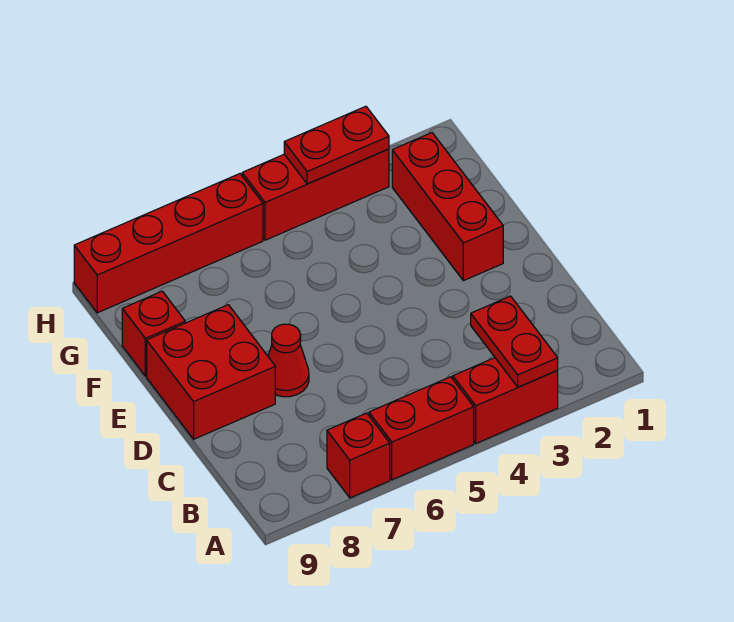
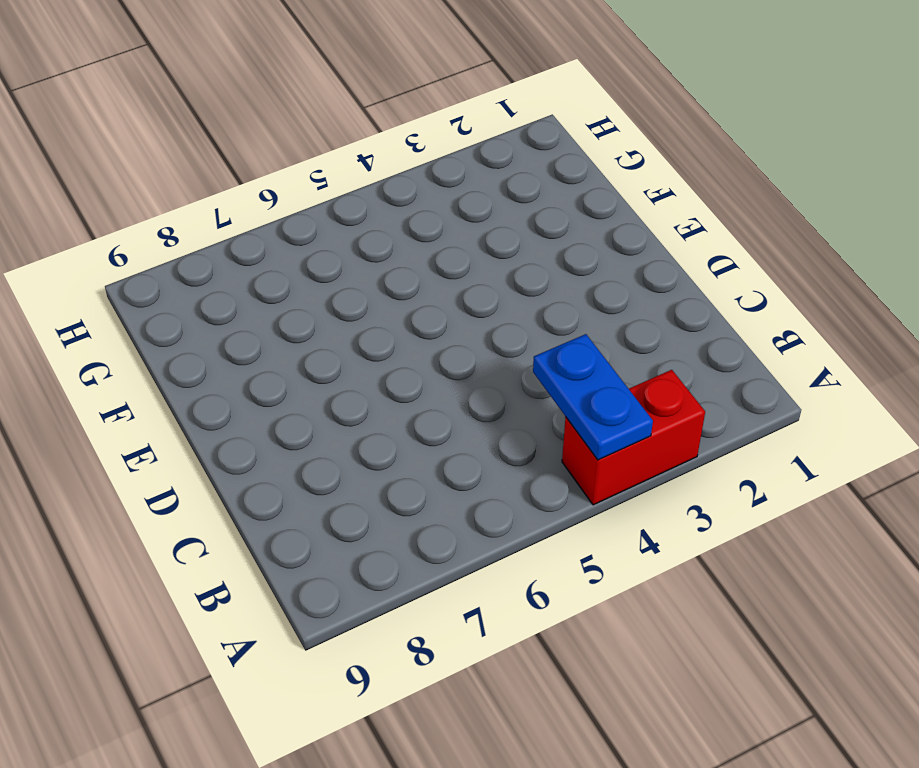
blue 1x2 plate [533,334,653,460] -> none
none -> red 1x2 brick [369,377,474,480]
none -> red 1x1 brick [327,413,390,498]

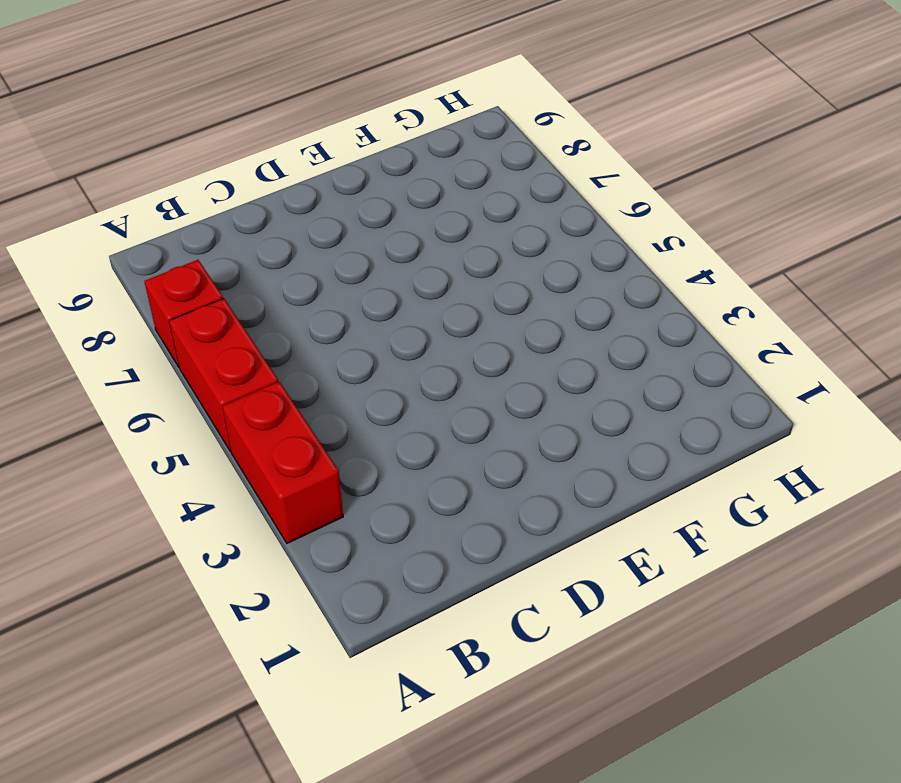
none -> red 1x1 cone [268,324,309,397]
none -> red 2x2 brick [147,305,275,439]

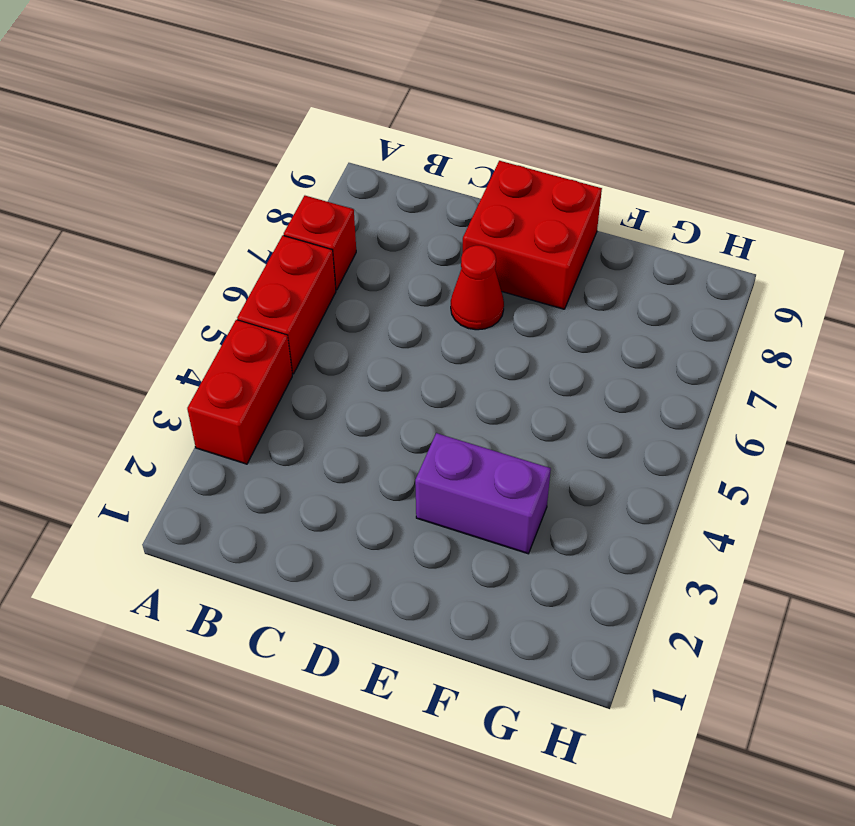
purple 1x2 brick [415,433,551,554] -> none
none -> red 1x3 brick [392,133,503,281]
none -> red 1x1 brick [122,291,185,376]

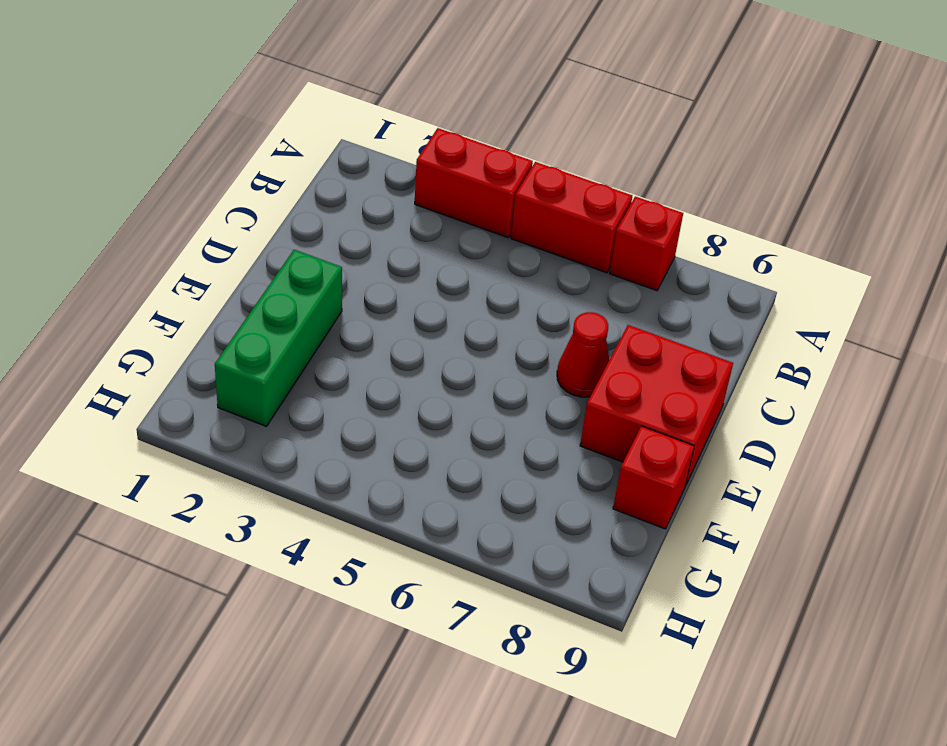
green 1x3 brick [215,250,342,426] -> red 1x3 brick [392,133,503,281]
none -> red 1x3 brick [242,149,389,240]
none -> red 1x4 brick [74,174,263,313]

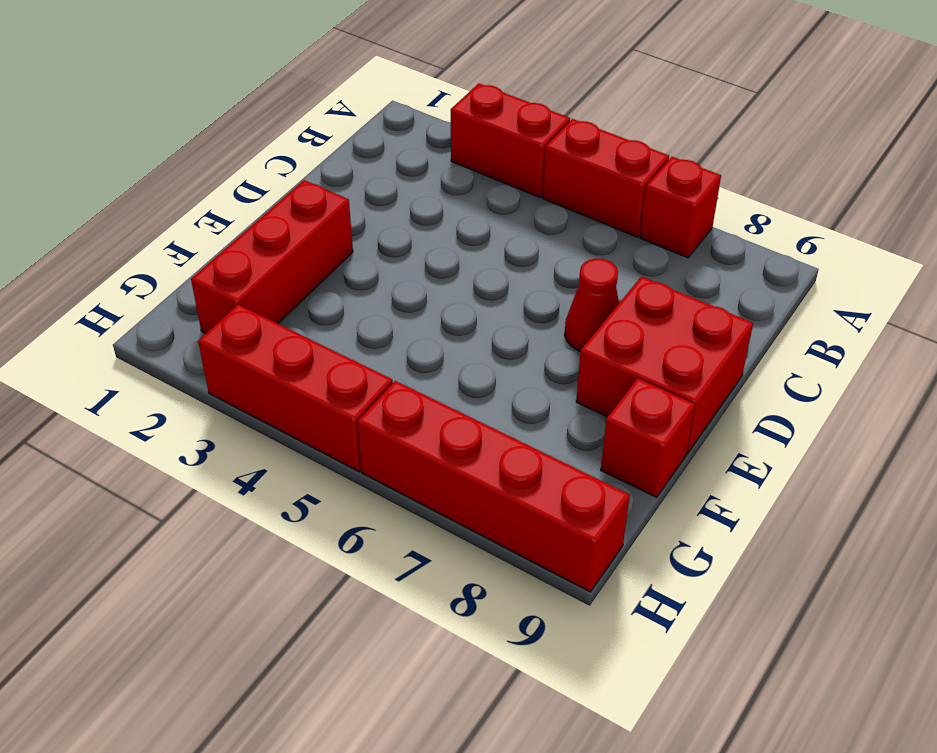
none -> red 1x2 plate [471,296,558,387]
none -> red 1x2 plate [284,106,389,184]

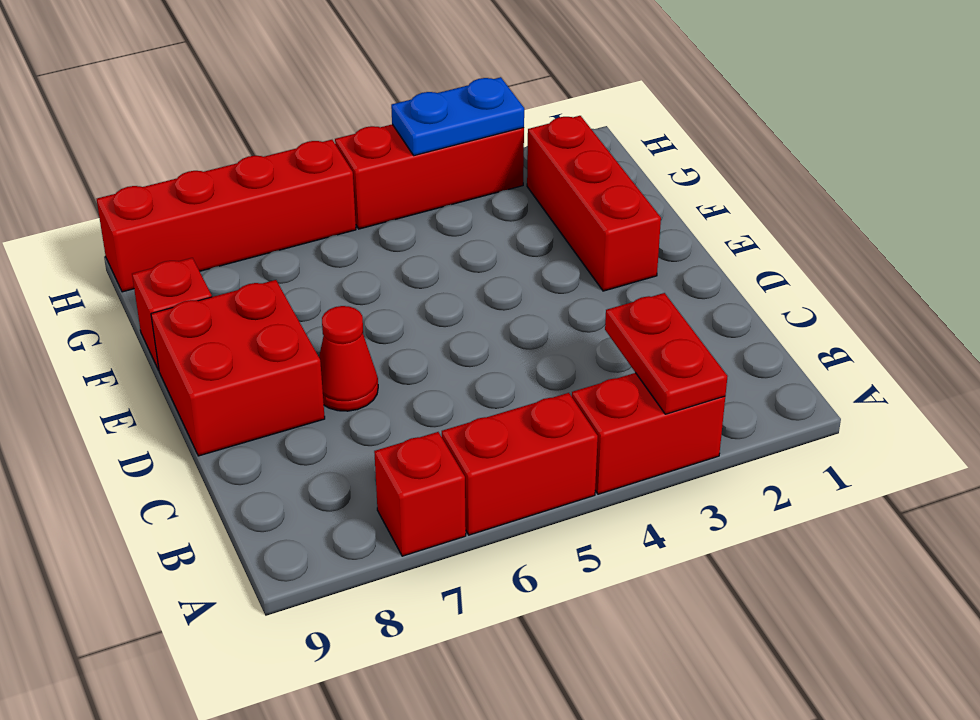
blue 1x2 plate [391,77,524,156] -> red 1x2 plate [284,106,389,184]

